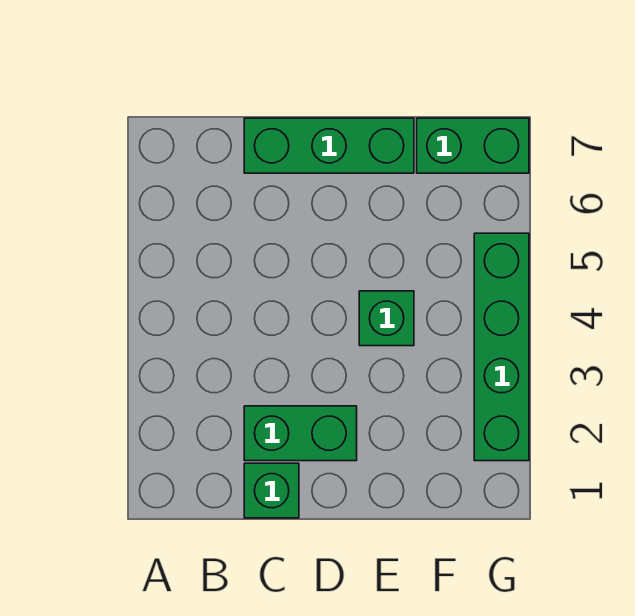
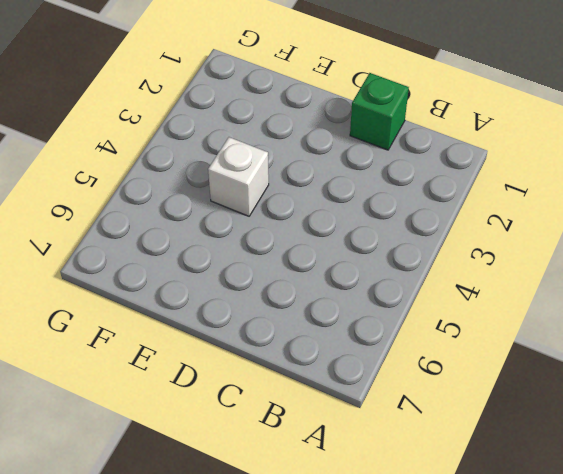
white 1x1 brick [208,137,269,216] -> green 1x1 brick [359,291,414,346]
none -> green 1x2 brick [244,406,357,461]
none -> green 1x3 brick [244,118,414,173]

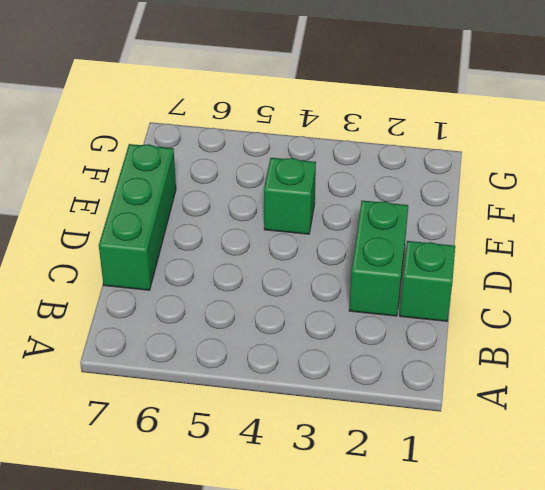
none -> green 1x2 brick [417,118,529,173]
none -> green 1x4 brick [474,233,529,461]

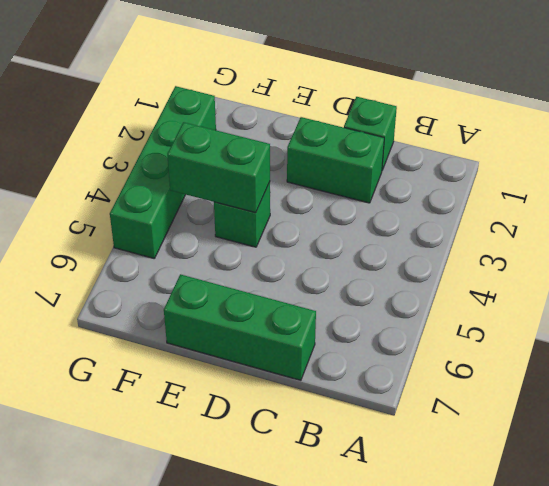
green 1x2 brick [167,122,270,213] -> green 1x2 brick moved to [417,118,529,173]

